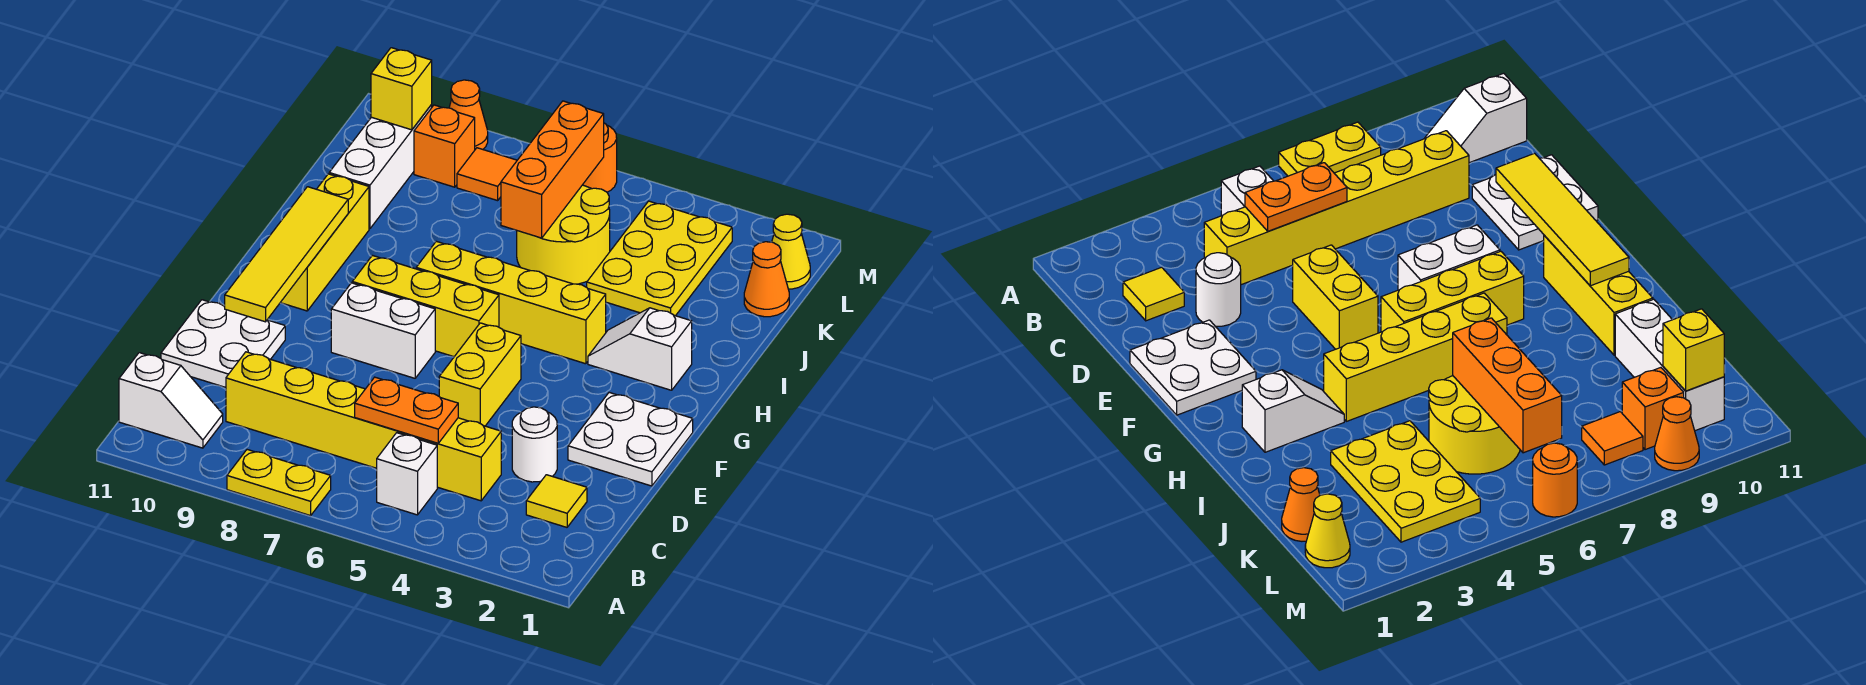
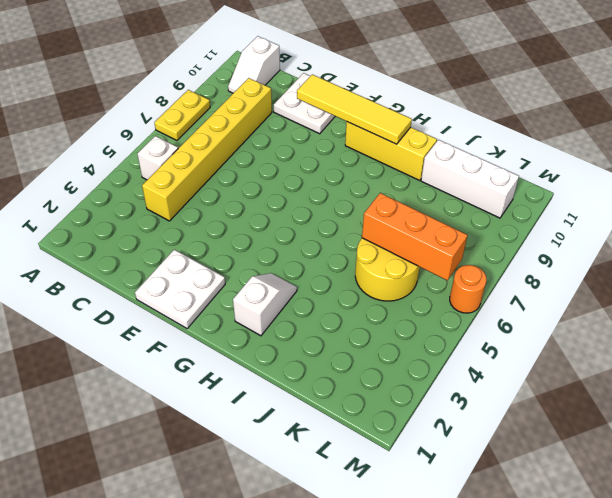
none -> yellow 1x1 tile [526,475,587,527]
none -> white 1x1 round brick [512,407,557,482]
none -> yellow 1x2 brick [439,323,521,426]

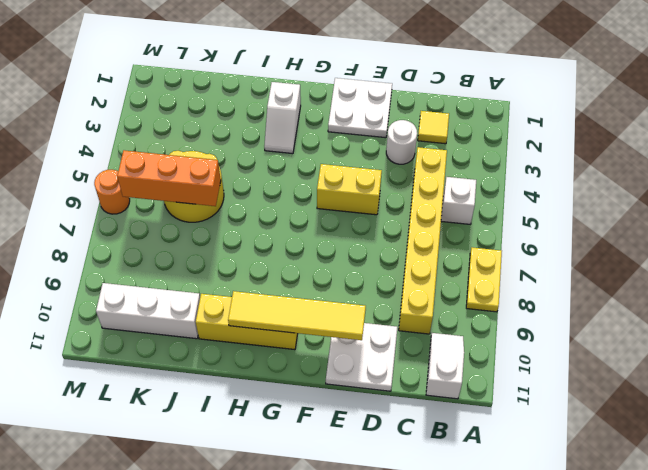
none -> white 1x2 brick [331,283,435,378]
none -> yellow 1x3 brick [352,256,499,357]
none -> yellow 1x4 brick [416,241,606,364]

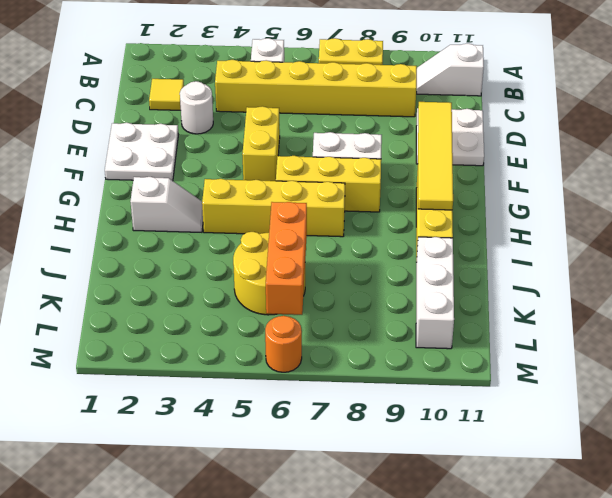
none -> yellow 2x3 plate [587,201,732,316]
none -> orange 1x1 cone [744,242,789,317]
none -> yellow 1x1 cone [772,214,810,289]

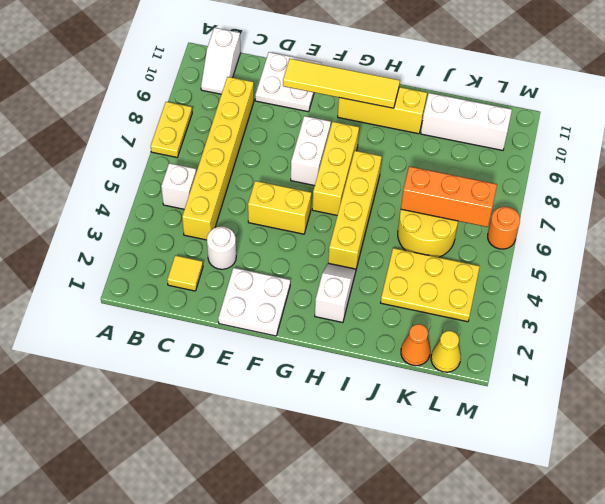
none -> orange 1x1 tile [457,148,517,201]
none -> orange 1x1 brick [414,105,475,187]
none -> orange 1x1 cone [449,80,488,149]

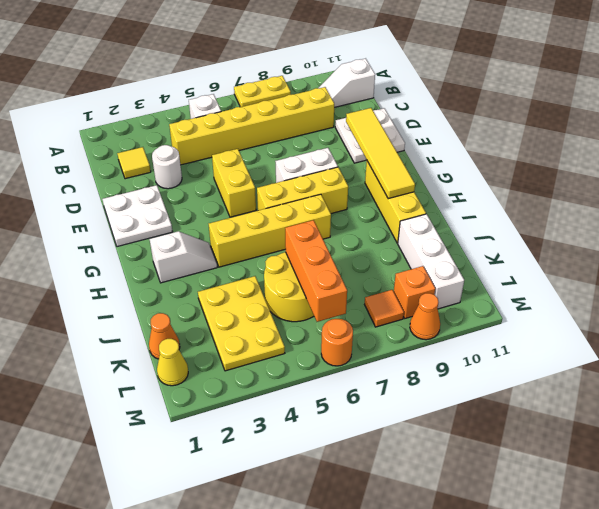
none -> orange 1x2 plate [355,377,458,443]
none -> yellow 1x1 brick [371,48,432,130]

